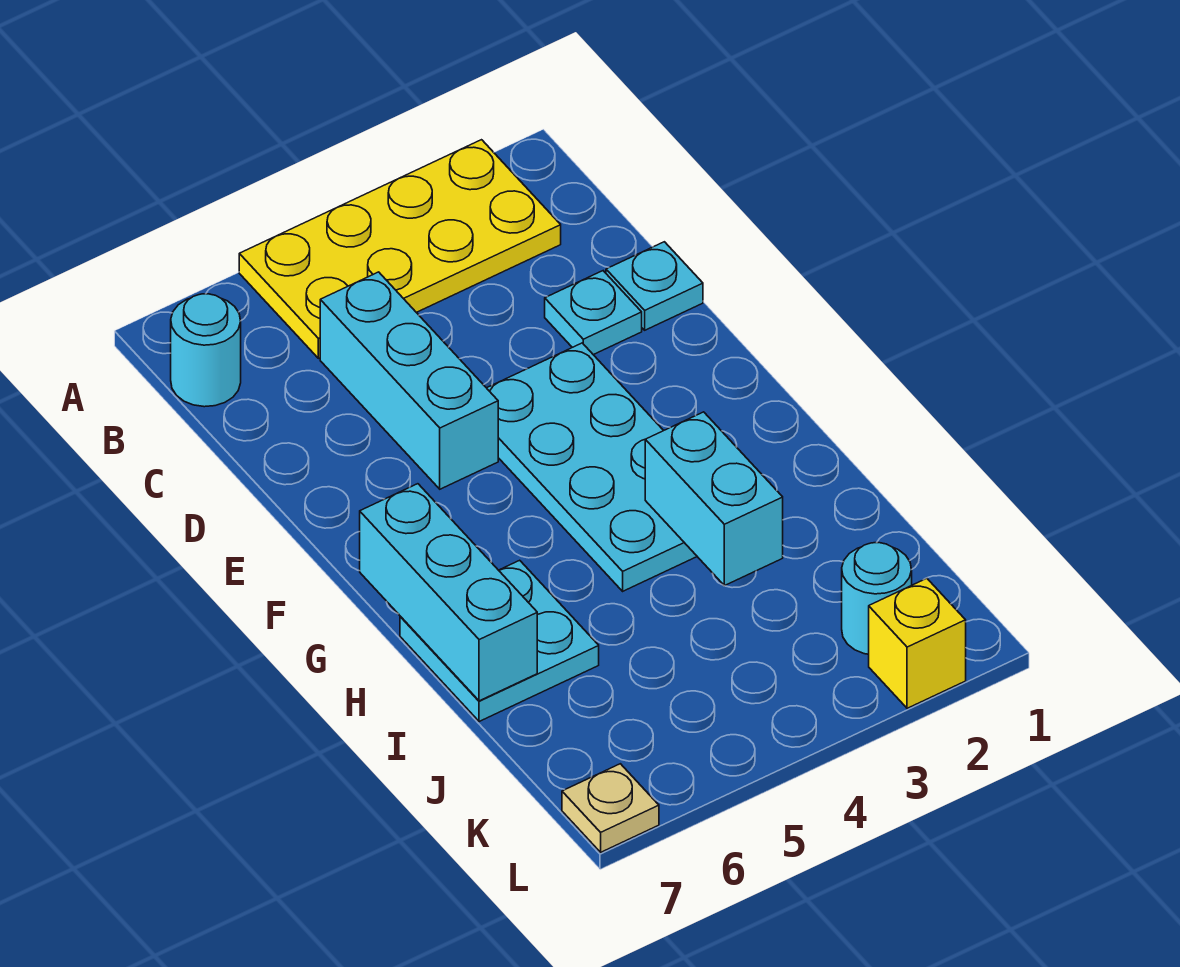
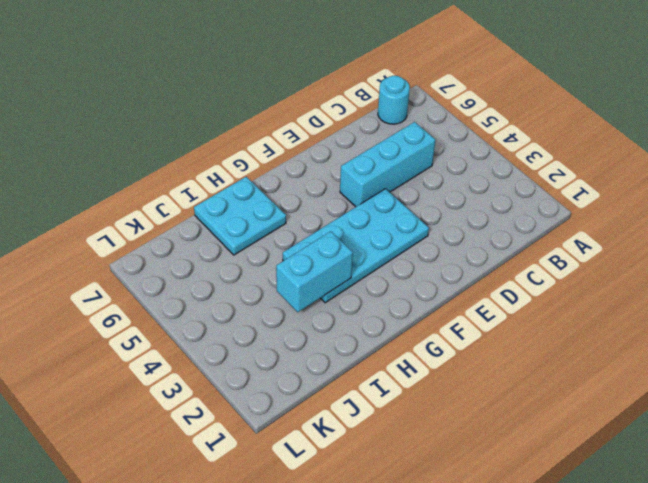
none -> yellow 2x4 plate [239,140,561,358]
none -> cyan 1x1 plate [606,242,703,330]
none -> cyan 1x1 plate [545,271,642,355]

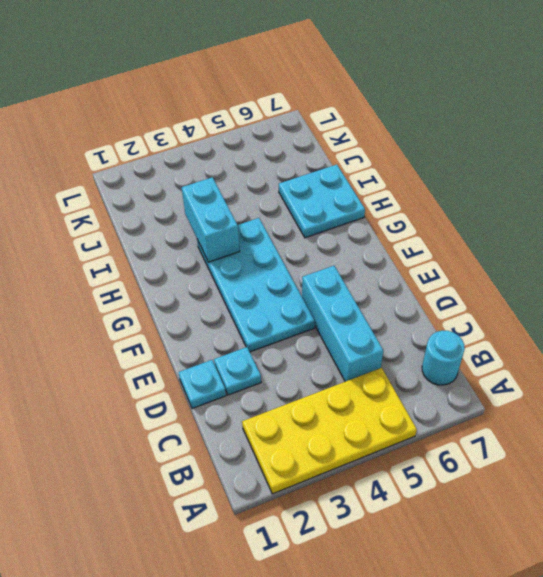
none -> cyan 1x1 round brick [842,543,912,654]
none -> yellow 1x1 brick [869,578,966,708]
none -> tan 1x1 plate [562,764,659,852]

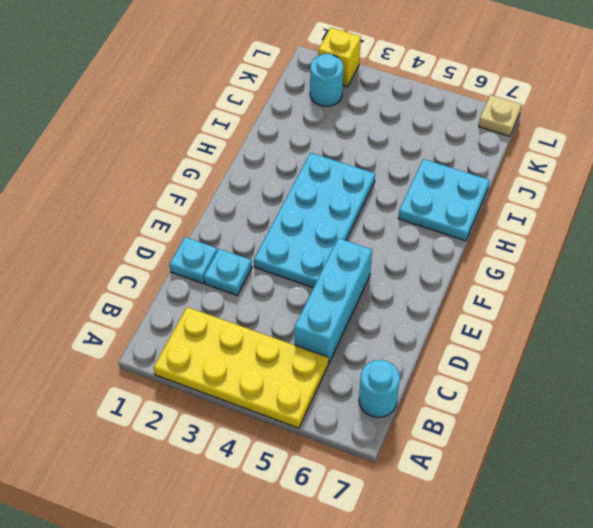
none -> cyan 1x3 brick [360,484,537,701]
none -> cyan 1x2 brick [645,412,783,586]

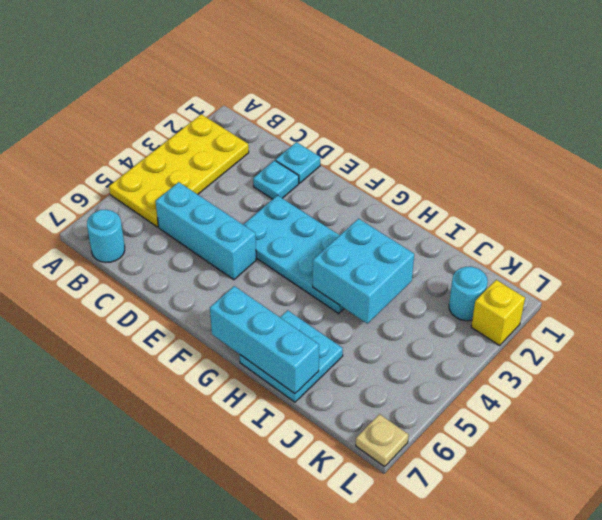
cyan 2x2 brick [313,219,414,324] -> cyan 1x2 brick [645,412,783,586]

